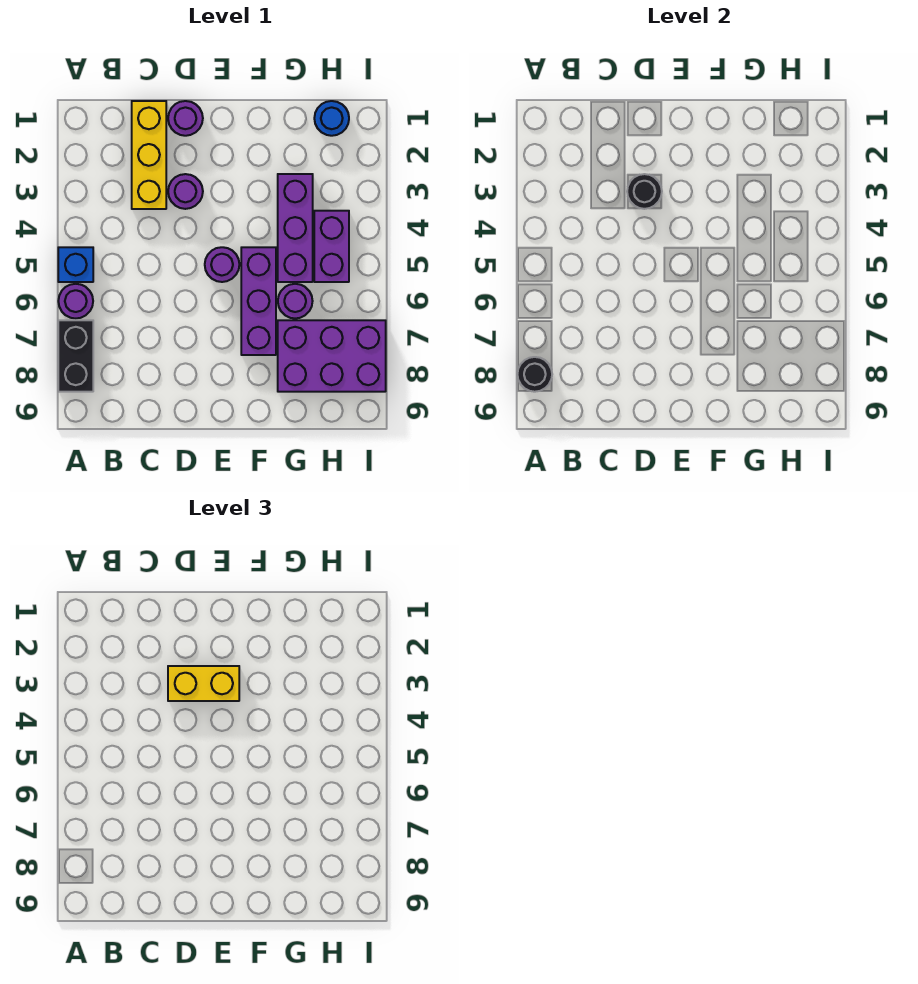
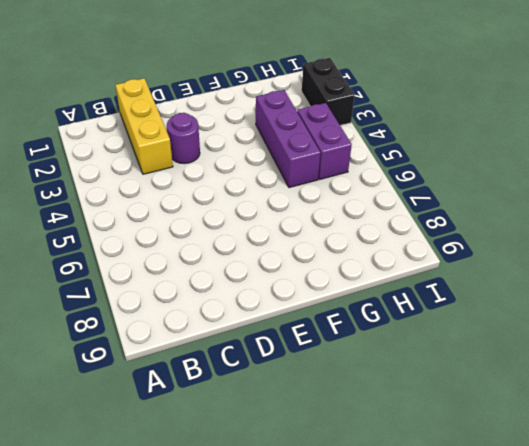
black 1x2 brick [302,58,355,125] -> black 1x2 brick moved to [58,320,93,392]
none -> blue 1x1 brick [58,247,93,282]
none -> purple 1x1 round brick [58,284,93,319]
none -> purple 1x1 round brick [168,101,203,136]

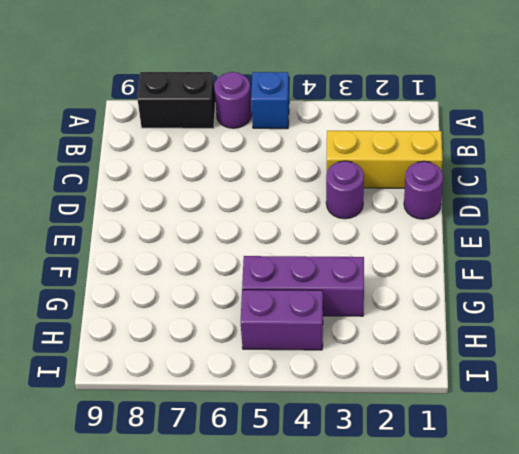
none -> purple 1x1 round brick [205,247,239,282]
none -> purple 1x3 brick [241,247,276,355]
none -> purple 1x1 round brick [278,284,313,319]

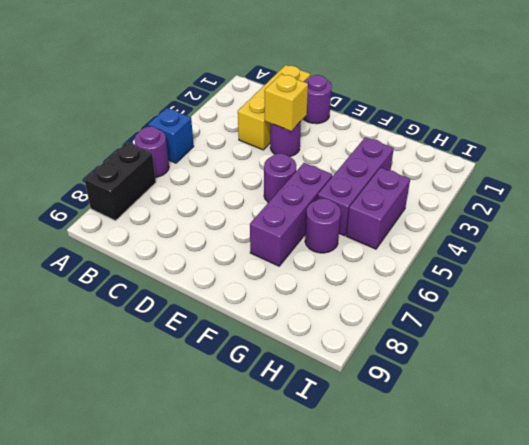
yellow 1x1 brick [265,74,308,131] -> black 1x1 round brick [627,174,662,209]
none -> purple 2x3 brick [278,320,386,392]
none -> blue 1x1 round brick [314,101,349,136]
none -> black 1x1 round brick [517,357,552,392]

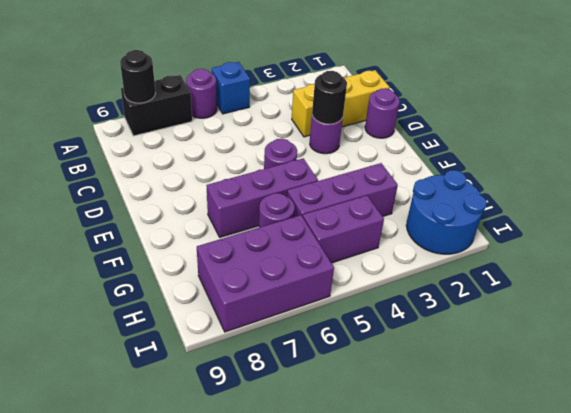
blue 2x2 round brick [406,170,487,254] -> blue 1x1 round brick [314,101,349,136]
purple 2x3 brick [197,215,334,332] -> purple 2x3 brick turned to [278,320,386,392]
none -> yellow 1x2 brick [168,666,239,701]

